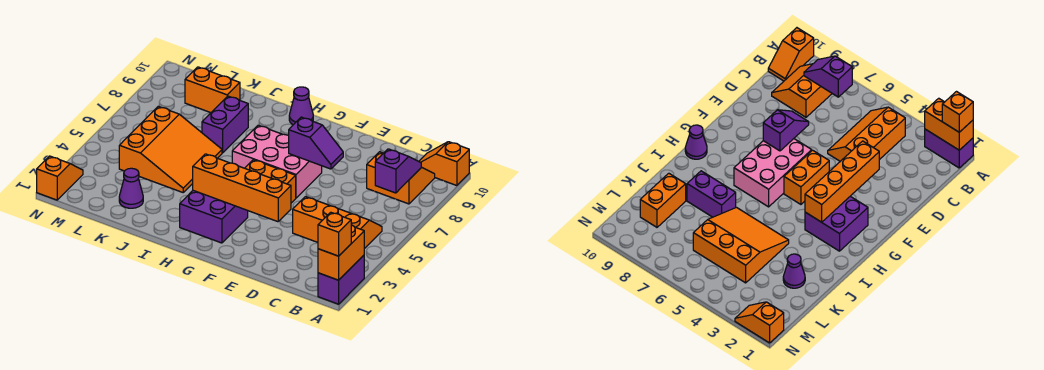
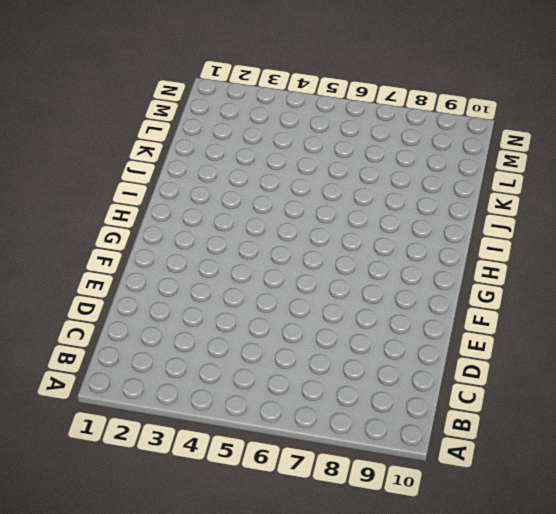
none -> purple 1x2 brick [318,255,364,304]
none -> orange 1x2 slope [419,142,469,186]
none -> orange 2x3 slope [293,197,382,249]

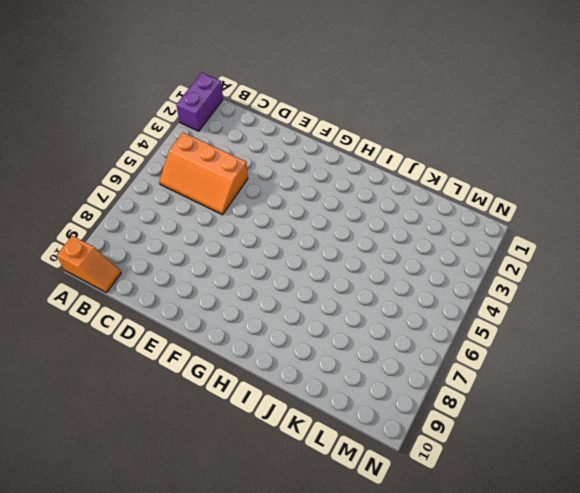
none -> orange 2x2 slope [367,152,435,204]
none -> orange 1x2 brick [245,160,296,203]
none -> pink 2x3 brick [232,125,322,198]

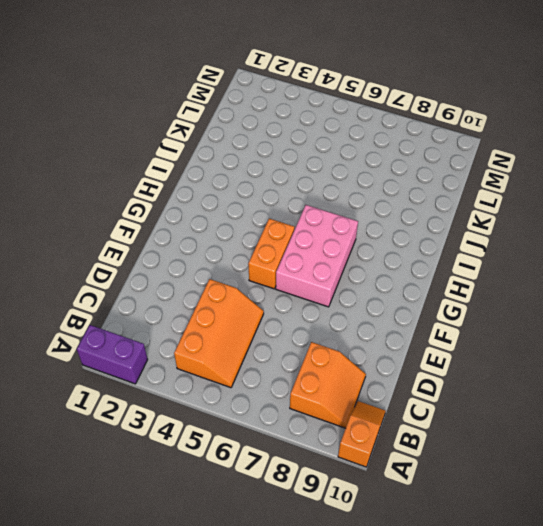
none -> purple 2x2 brick [180,191,248,243]
none -> purple 1x1 cone [289,87,313,125]
none -> orange 3x3 slope [119,106,222,192]

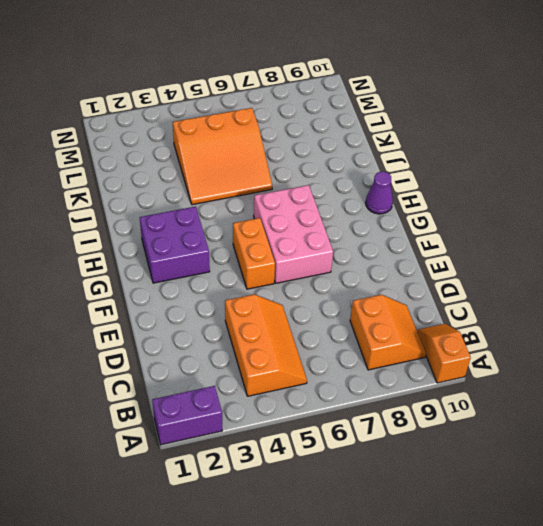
none -> purple 1x2 brick [202,96,248,153]
none -> purple 1x1 cone [119,168,143,208]
none -> orange 1x2 brick [185,67,240,113]

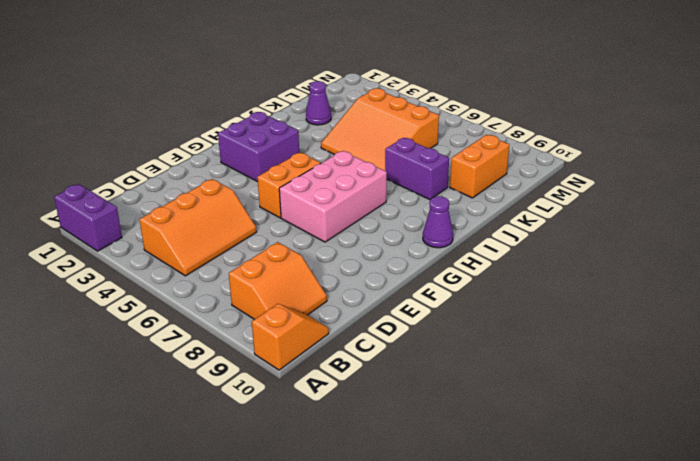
none -> orange 1x2 slope [37,156,83,200]
none -> orange 1x2 brick [318,225,364,280]
none -> purple 1x2 slope [375,149,421,193]

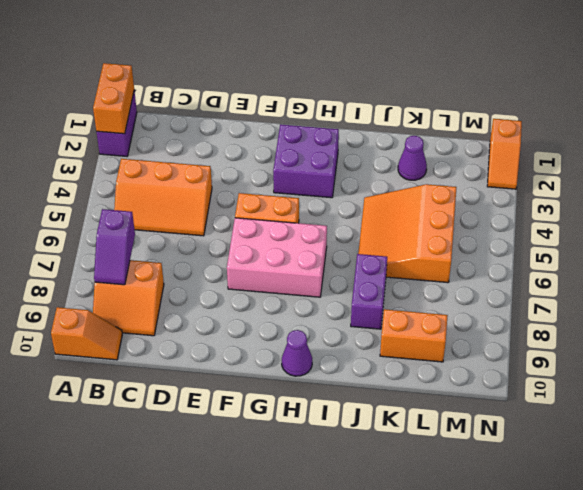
none -> orange 1x4 brick [193,154,291,222]
none -> purple 1x2 slope [289,117,343,169]
none -> orange 1x1 brick [318,212,351,256]

